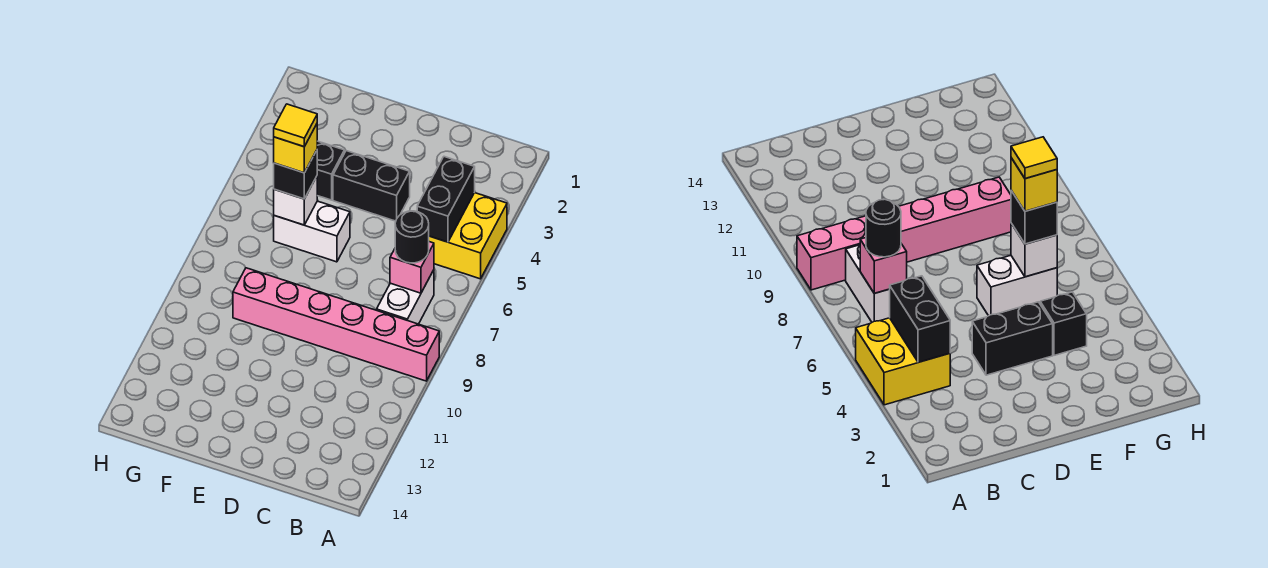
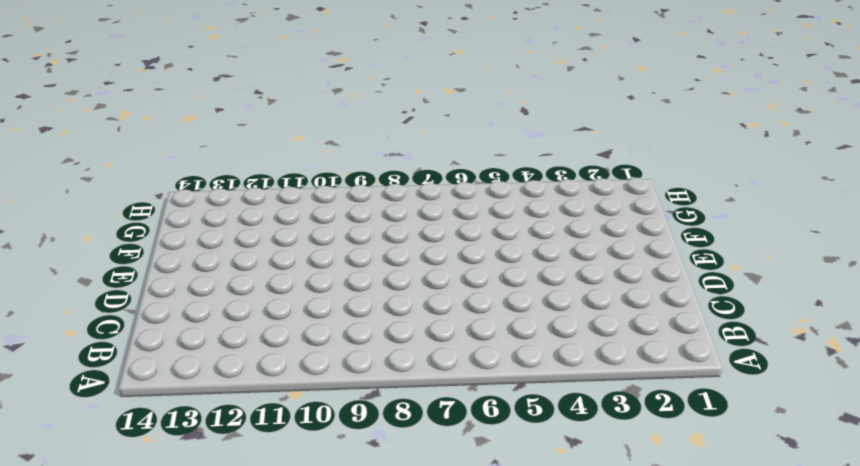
none -> yellow 2x2 brick [429,193,507,279]
none -> pink 1x6 brick [233,268,439,381]
none -> white 1x2 brick [377,270,434,324]

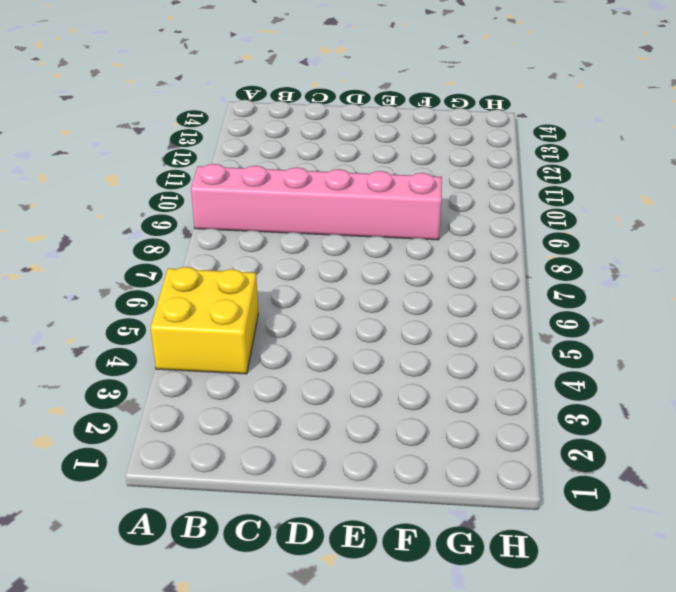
none -> white 1x2 brick [377,270,434,324]
none -> black 1x2 brick [333,151,410,221]
none -> white 1x2 brick [274,201,350,262]

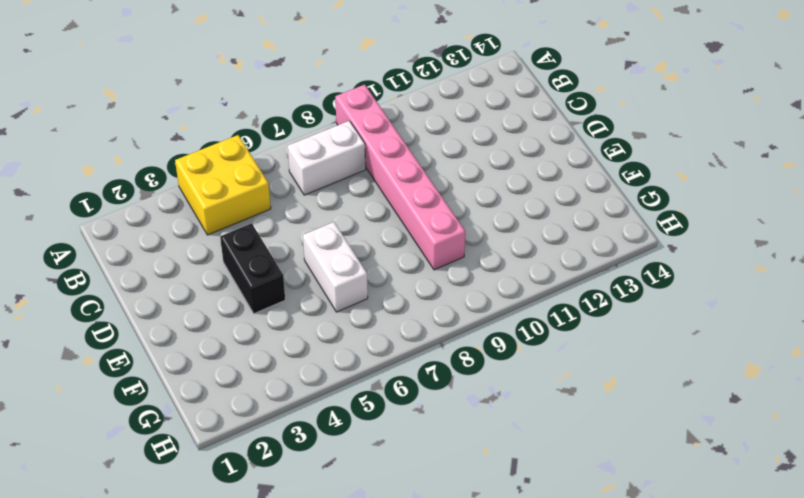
none -> black 1x1 brick [317,141,344,200]
none -> black 1x2 brick [417,157,475,242]
none -> pink 1x1 brick [390,242,434,293]

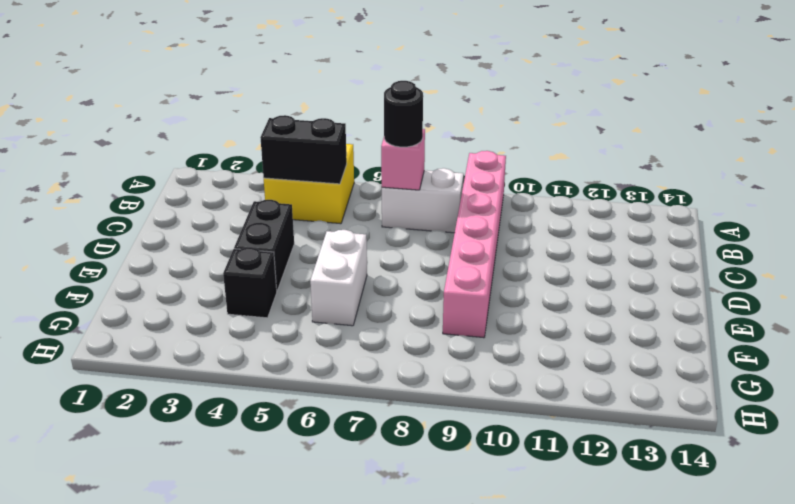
none -> white 1x1 brick [274,176,317,225]
none -> black 1x1 brick [274,150,317,199]
none -> yellow 1x1 brick [274,124,317,173]

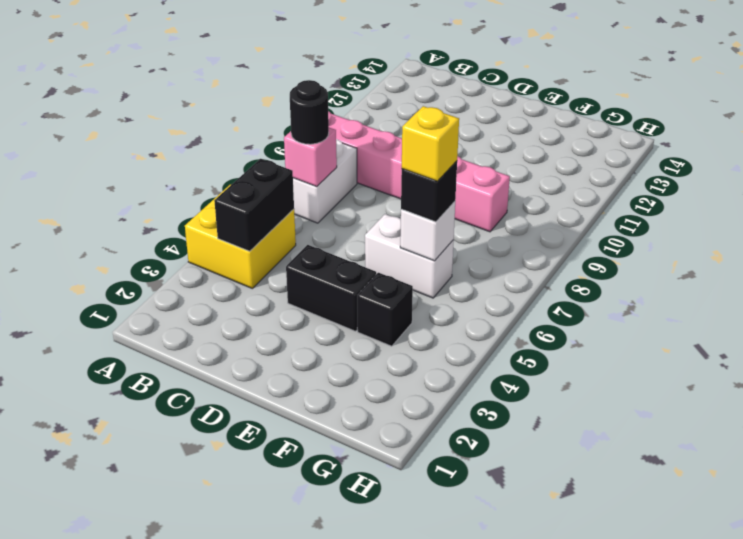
none -> yellow 1x1 tile [274,104,317,147]

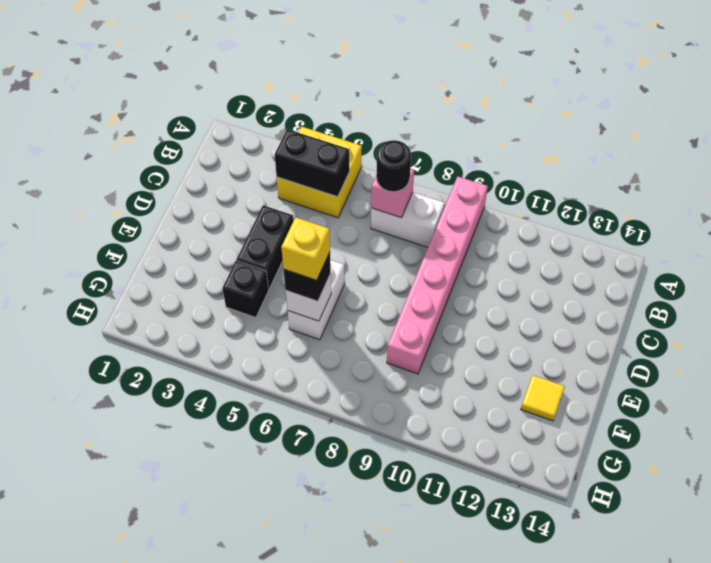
yellow 1x1 tile [521,375,565,421] -> yellow 1x1 tile moved to [274,104,317,147]

